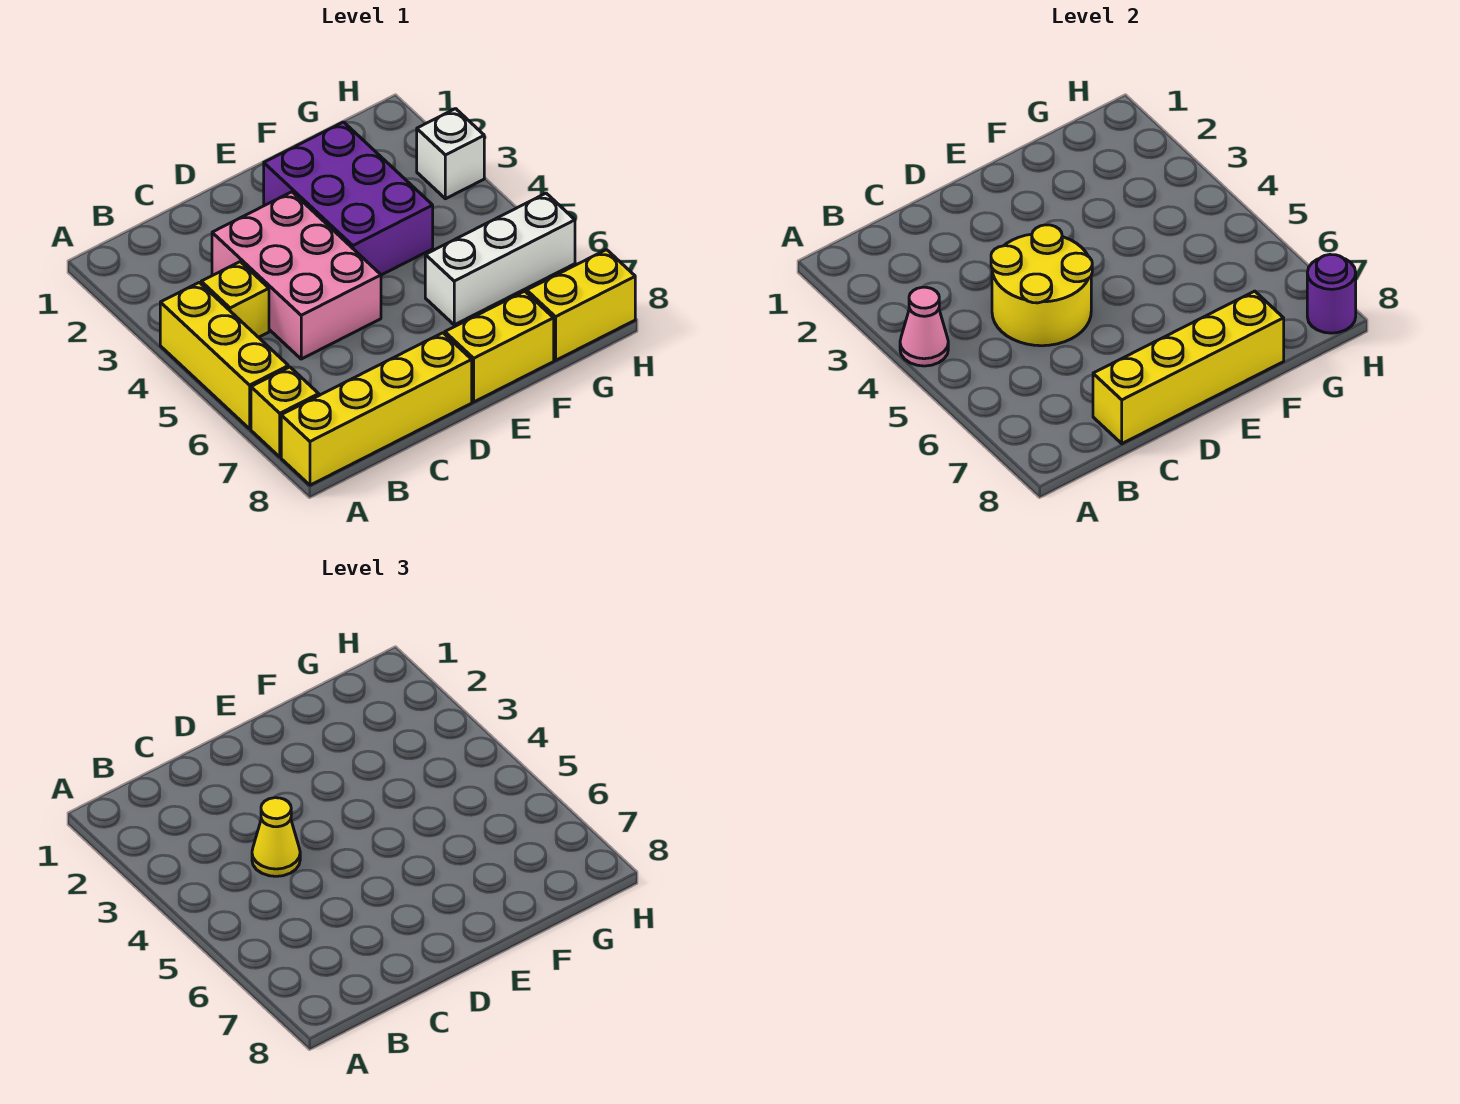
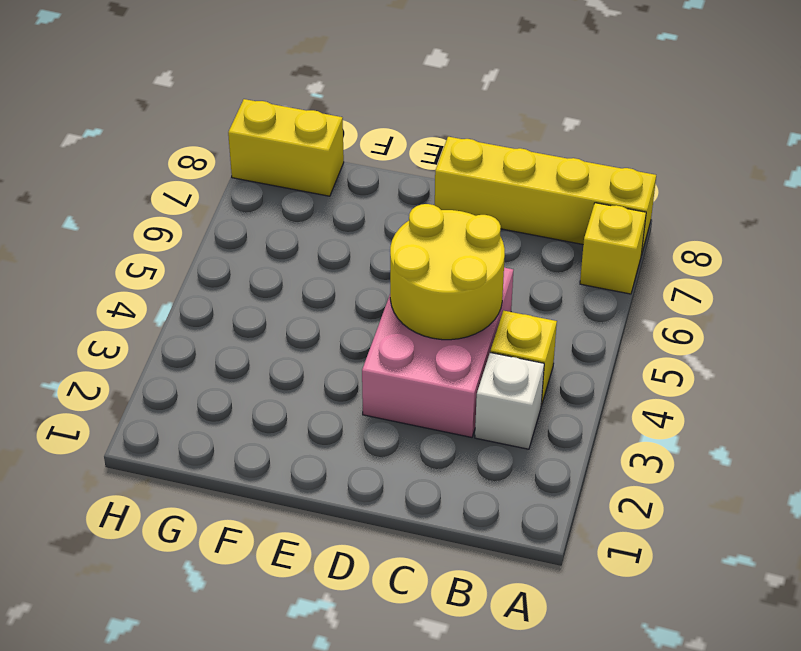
white 1x1 brick [475,353,544,449] -> white 1x1 brick moved to [417,109,484,199]
none -> yellow 1x3 brick [160,282,288,429]
none -> purple 2x3 brick [264,122,433,275]
none -> yellow 1x2 brick [445,291,554,402]

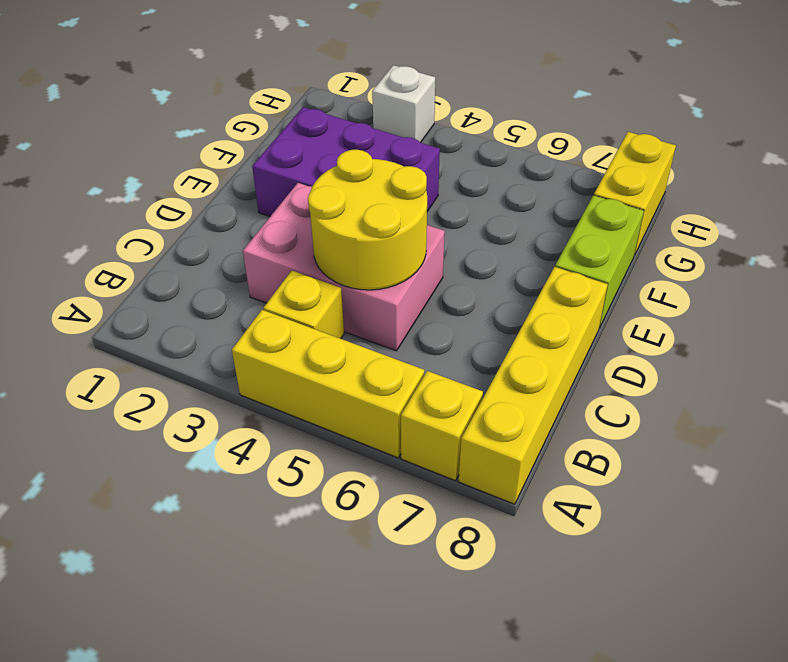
lime 1x2 brick [555,195,644,328] -> yellow 1x2 brick [445,291,554,402]
none -> white 1x3 brick [425,193,575,325]
none -> pink 1x1 cone [900,287,948,366]
none -> yellow 1x4 brick [1093,291,1284,444]

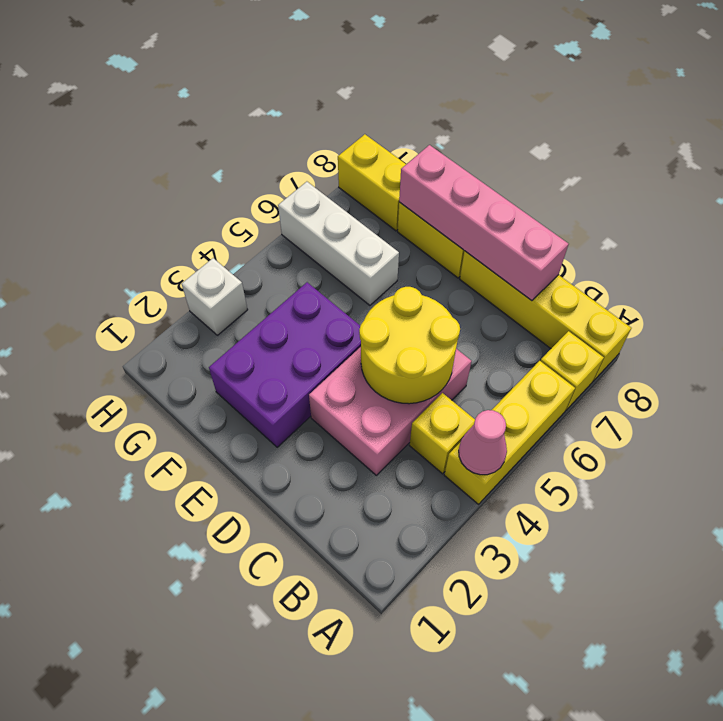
pink 1x4 brick [399,145,569,301] -> yellow 1x4 brick [1093,291,1284,444]
none -> purple 1x1 round brick [1307,255,1356,333]
none -> yellow 1x1 cone [252,798,300,876]

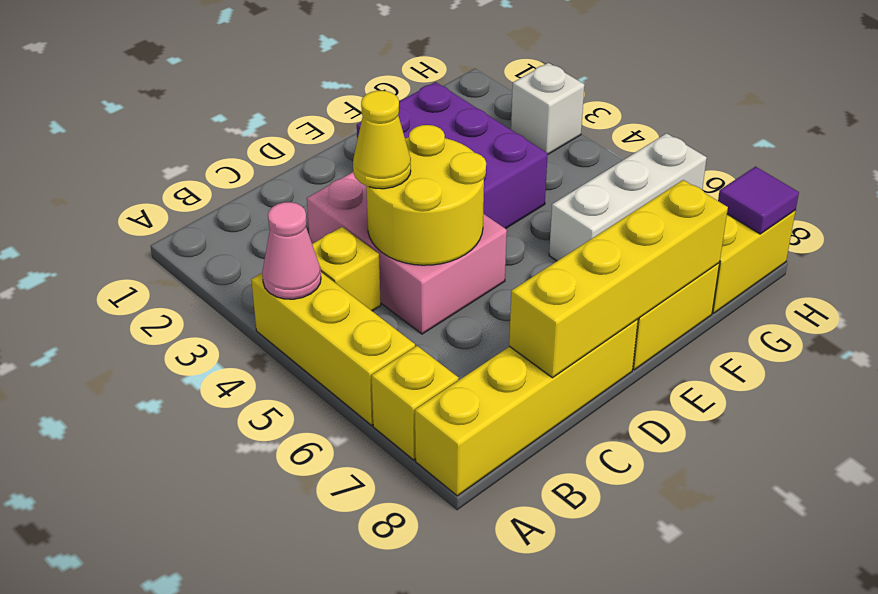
purple 1x1 tile [718,167,799,234] -> purple 1x1 round brick [1307,255,1356,333]

